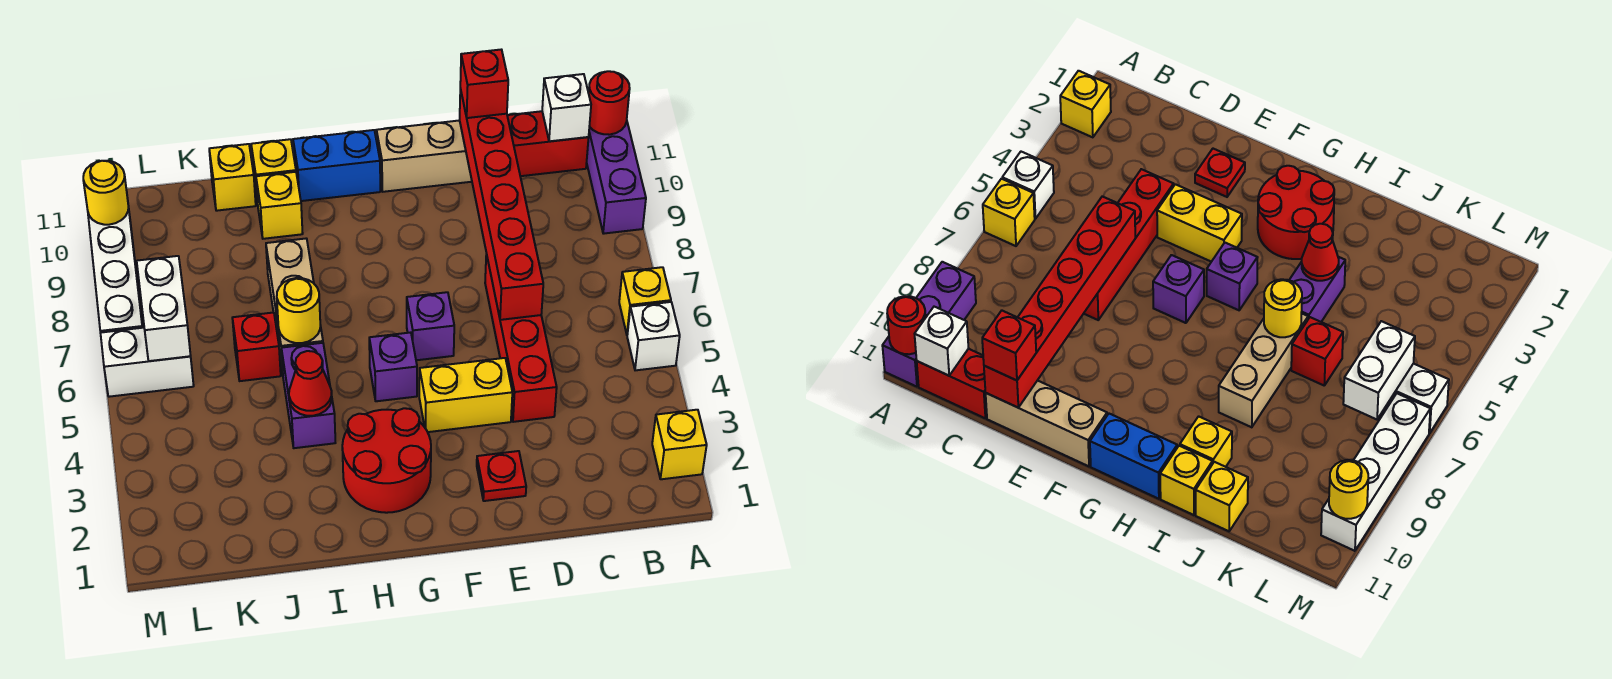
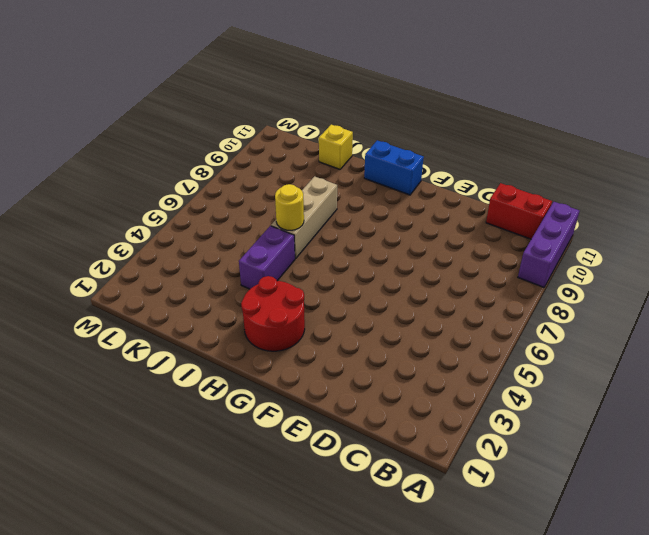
none -> yellow 1x1 brick [652,410,707,479]
none -> white 1x1 brick [627,302,680,370]
none -> yellow 1x1 brick [619,267,671,335]

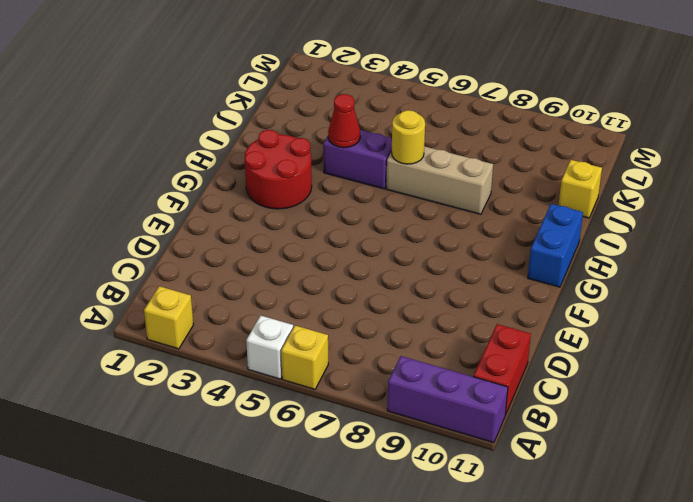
none -> red 1x4 brick [485,254,557,422]
none -> tan 1x3 brick [377,120,472,192]
none -> red 1x1 plate [477,451,526,501]

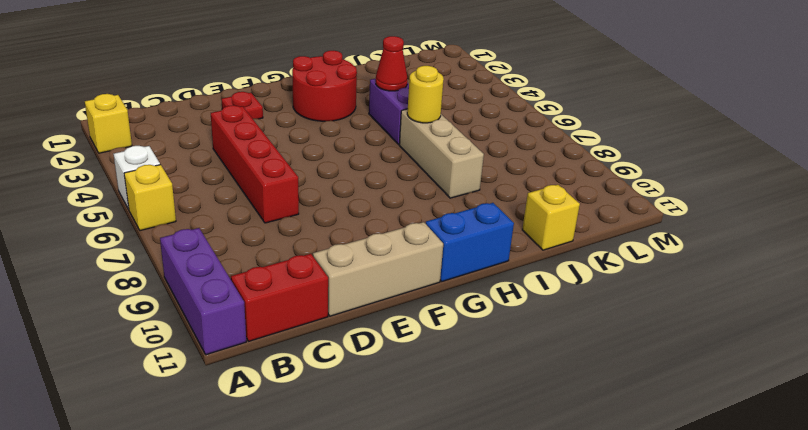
none -> yellow 1x2 brick [419,358,512,432]
none -> purple 1x1 brick [407,292,454,360]
none -> purple 1x1 brick [369,332,417,401]

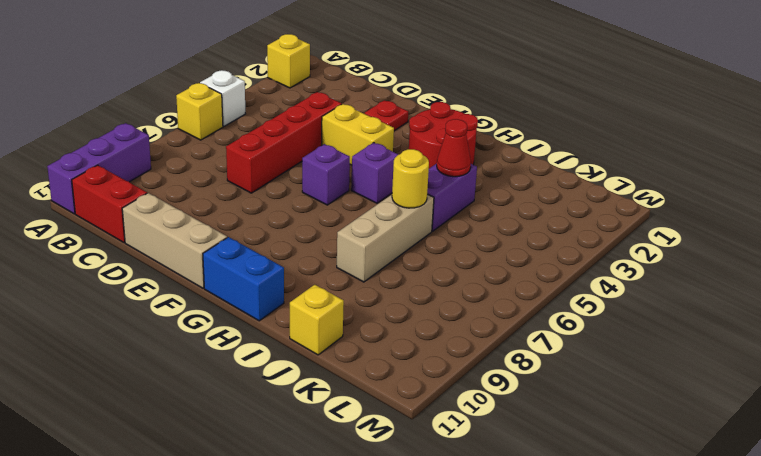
none -> yellow 1x1 brick [256,172,303,239]
none -> yellow 1x1 brick [251,139,296,204]
none -> red 1x1 brick [232,312,281,381]

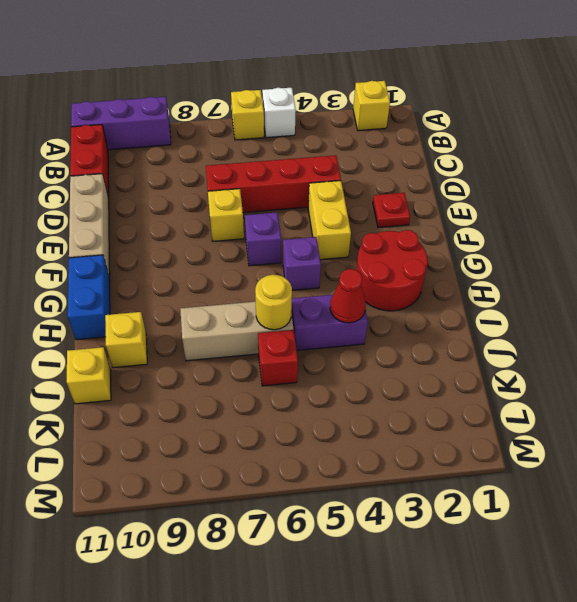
yellow 1x1 brick [208,189,244,241] -> yellow 1x1 brick moved to [251,139,296,204]
none -> white 1x2 brick [101,327,194,397]
none -> white 1x4 brick [88,207,142,333]
none -> red 1x1 round brick [589,71,630,135]

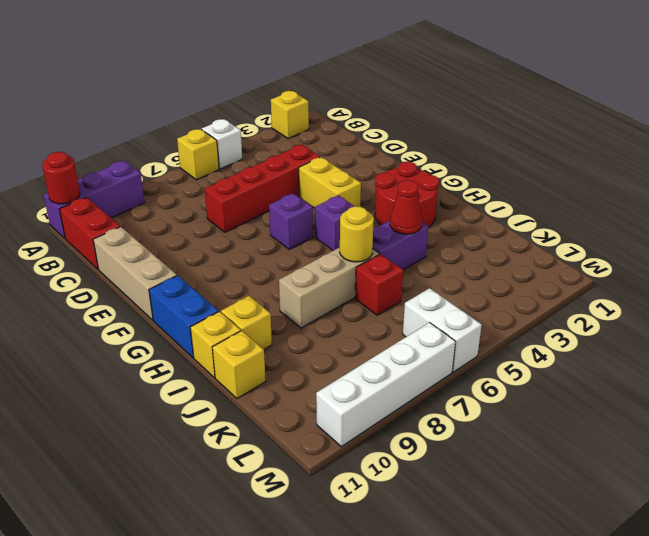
none -> red 1x1 plate [477,451,526,501]
none -> white 1x1 brick [542,74,591,141]
none -> red 1x6 brick [460,89,543,320]

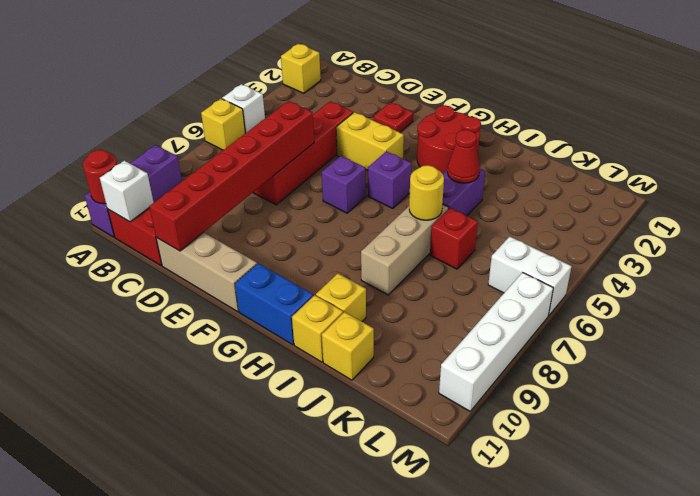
none -> white 1x2 brick [137,256,191,361]
none -> yellow 1x1 round brick [83,161,128,225]
none -> red 1x1 brick [460,50,508,118]

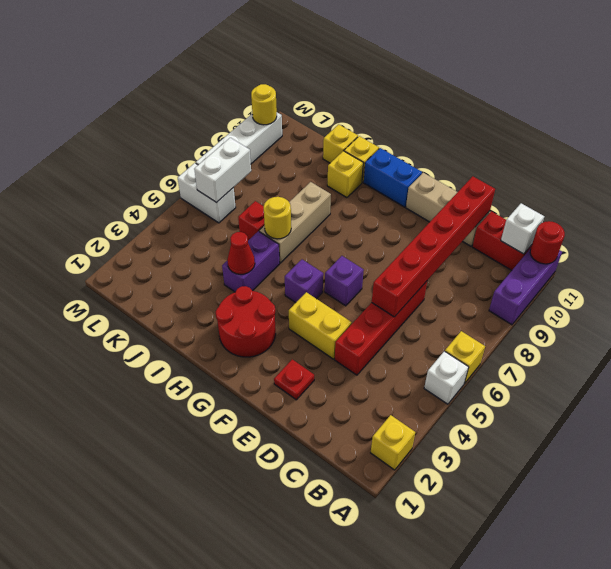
none -> red 1x1 brick [460,50,508,118]

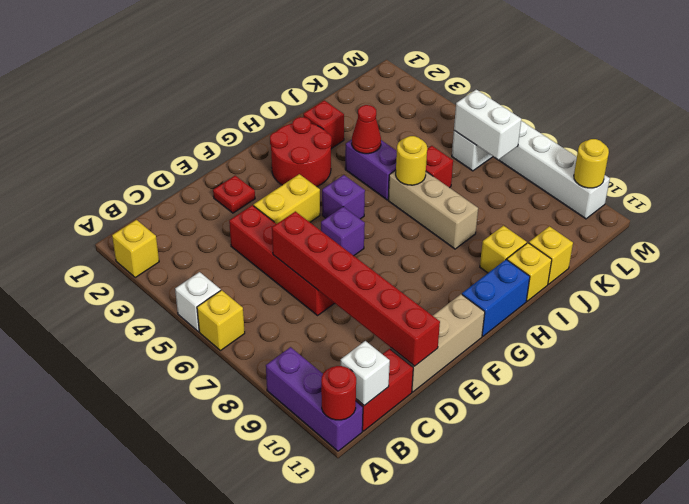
red 1x1 brick [303,100,344,149] -> red 1x1 brick moved to [460,50,508,118]

